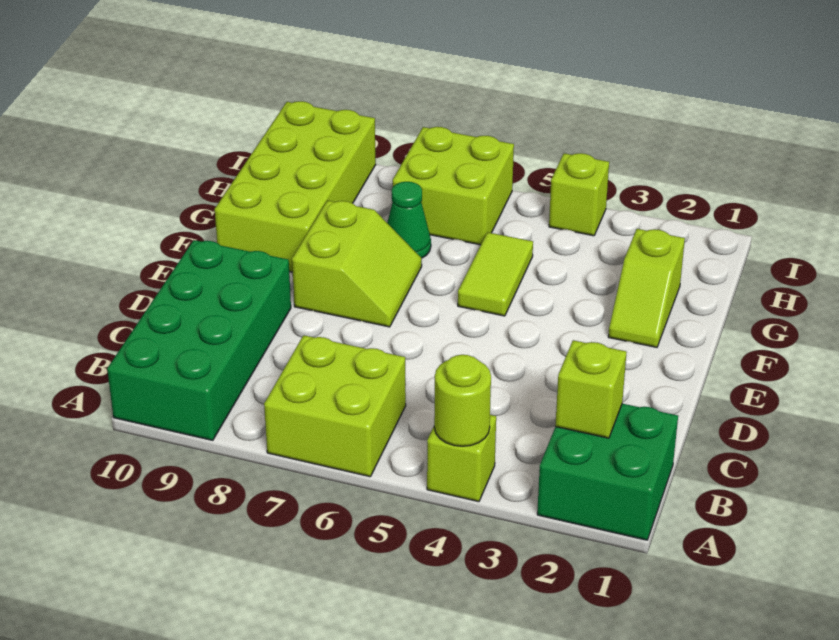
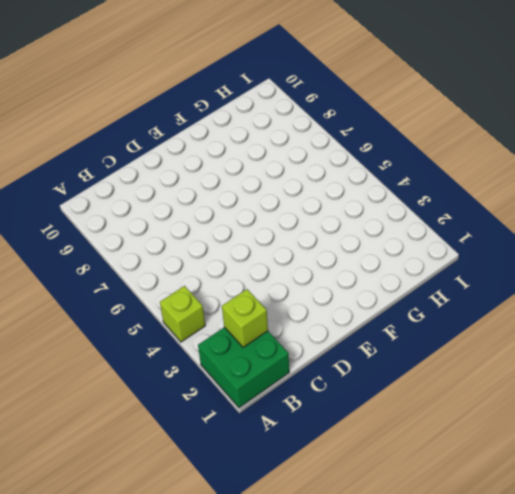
none -> lime 2x2 brick [264,335,406,477]
none -> green 2x4 brick [107,240,291,440]
none -> lime 2x2 slope [292,200,422,327]

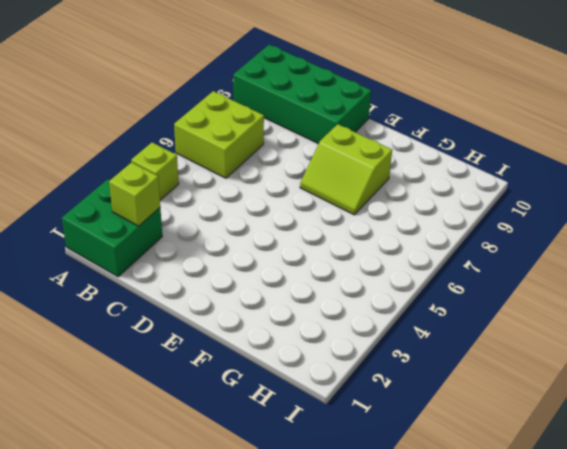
none -> lime 1x2 slope [608,229,685,347]
none -> lime 1x2 tile [458,232,533,316]
none -> lime 2x4 brick [215,101,376,272]

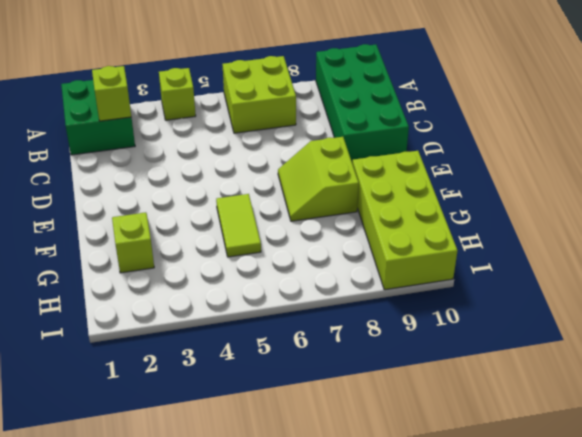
none -> green 1x1 cone [387,182,431,258]
none -> lime 2x2 brick [393,127,514,245]
none -> lime 1x1 brick [549,153,609,236]

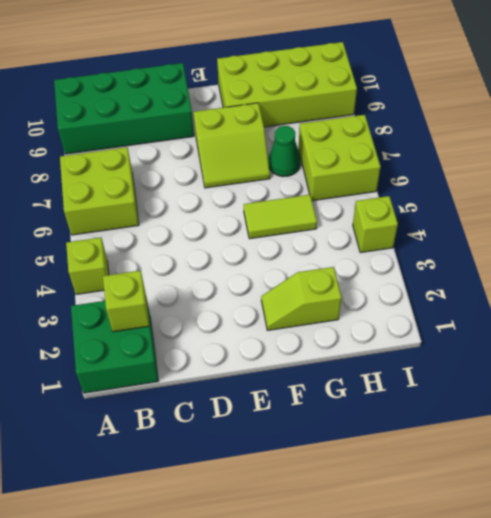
none -> lime 1x1 round brick [434,355,491,446]

